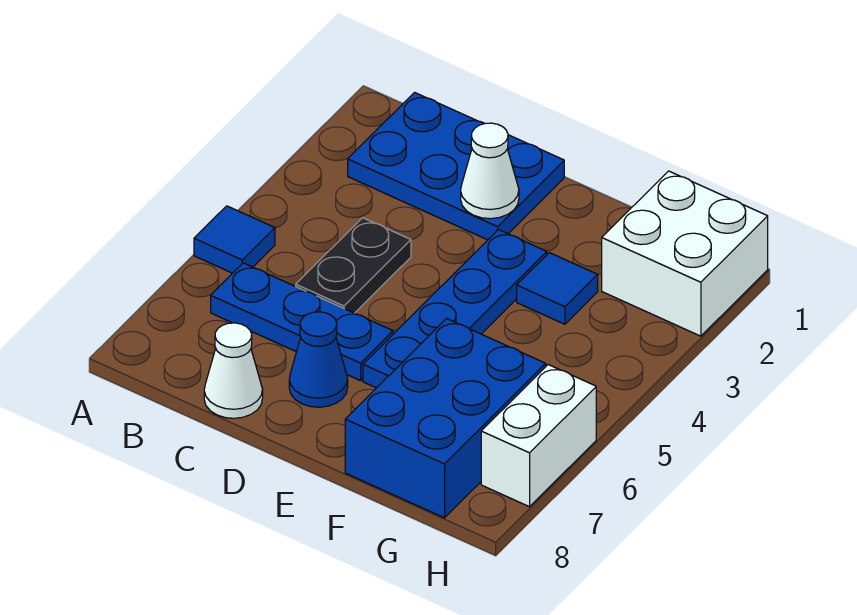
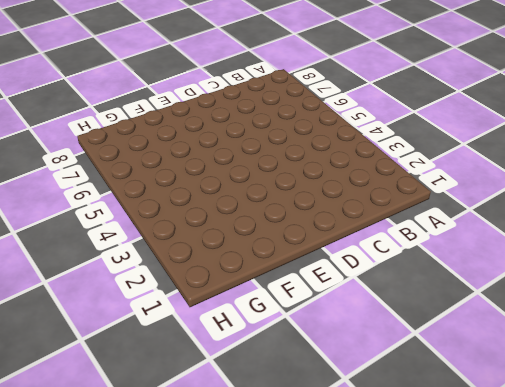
none -> blue 1x1 tile [194,206,275,273]
none -> blue 2x3 plate [348,92,564,240]
none -> blue 1x3 plate [211,263,393,381]

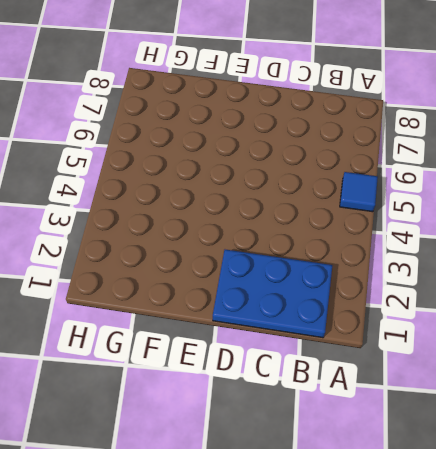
none -> blue 1x3 plate [211,263,393,381]
none -> black 1x2 plate [296,218,411,313]
none -> white 1x1 cone [204,323,263,418]

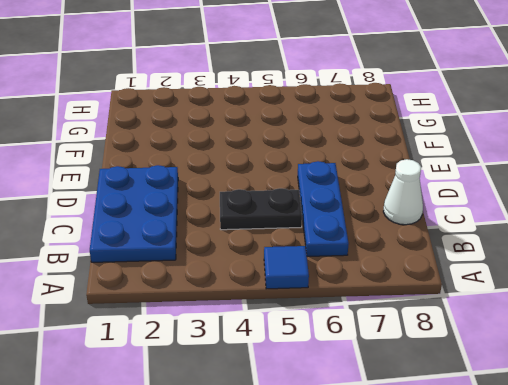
none -> blue 1x1 cone [289,312,348,407]
none -> blue 1x4 plate [363,230,547,388]
none -> blue 1x1 tile [517,253,598,324]

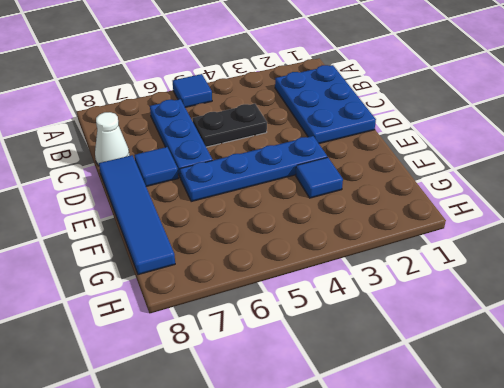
blue 1x1 tile [134,147,178,186] -> blue 1x1 cone [289,312,348,407]
blue 1x4 tile [99,155,175,275] -> blue 2x3 brick [345,319,546,518]
none -> white 2x2 brick [602,171,768,336]
none -> white 1x2 brick [481,365,596,507]
none -> white 1x1 cone [461,123,519,219]

